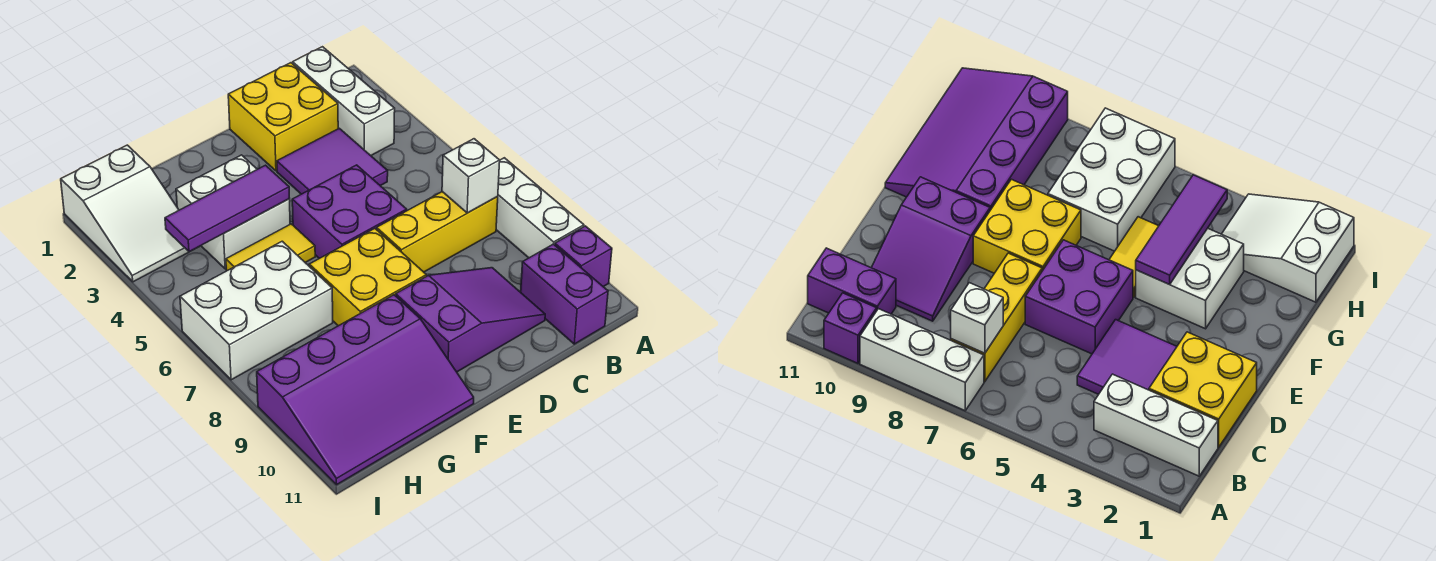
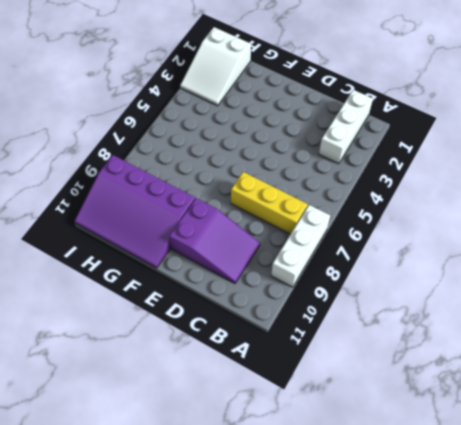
none -> purple 1x1 brick [555,226,612,287]
none -> purple 1x2 brick [521,244,608,344]
none -> yellow 2x2 brick [228,63,338,171]

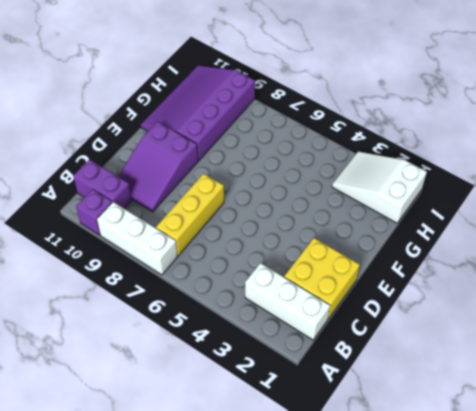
none -> purple 2x2 tile [277,128,388,194]
none -> purple 2x2 brick [292,165,407,259]
none -> yellow 2x2 brick [309,229,426,326]

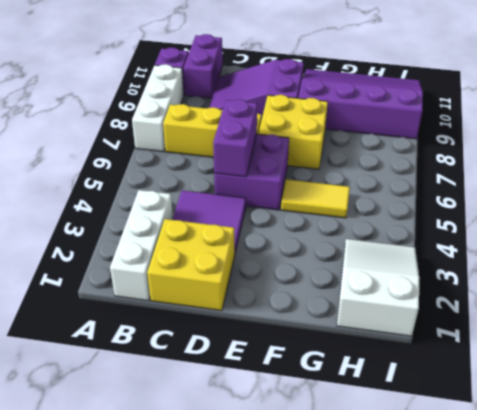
purple 1x2 brick [213,99,257,177] -> none
none -> white 2x2 brick [176,155,290,269]
none -> white 2x3 brick [180,241,333,380]
none -> white 1x1 brick [442,139,500,213]

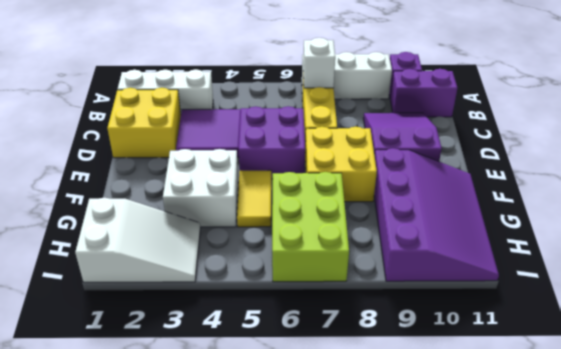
lime 2x3 brick [272,172,349,282] -> white 2x3 brick [180,241,333,380]
none -> purple 1x3 tile [165,165,290,252]

